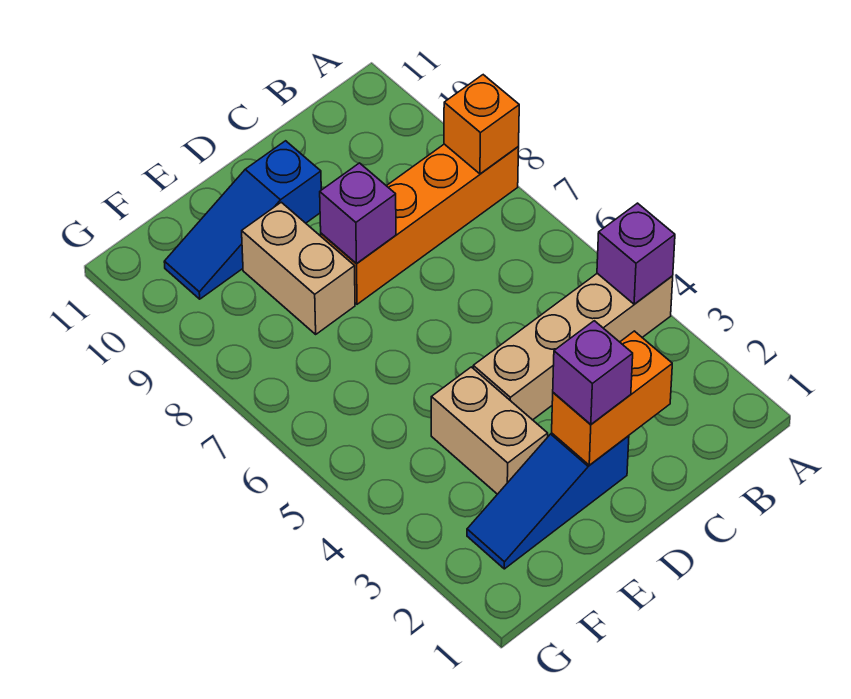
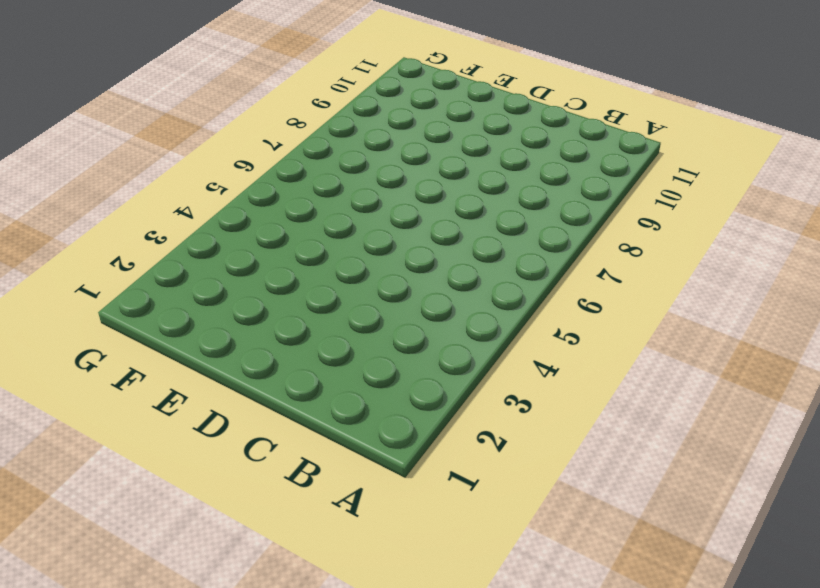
none -> tan 1x4 brick [473,273,673,420]
none -> orange 1x4 brick [321,144,519,304]

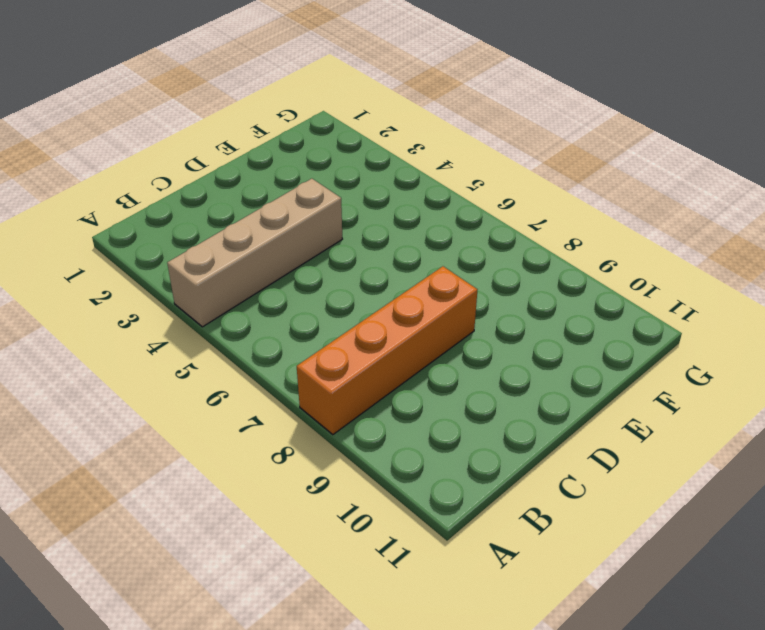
none -> blue 1x3 slope [467,433,629,569]
none -> blue 1x3 slope [164,141,321,299]

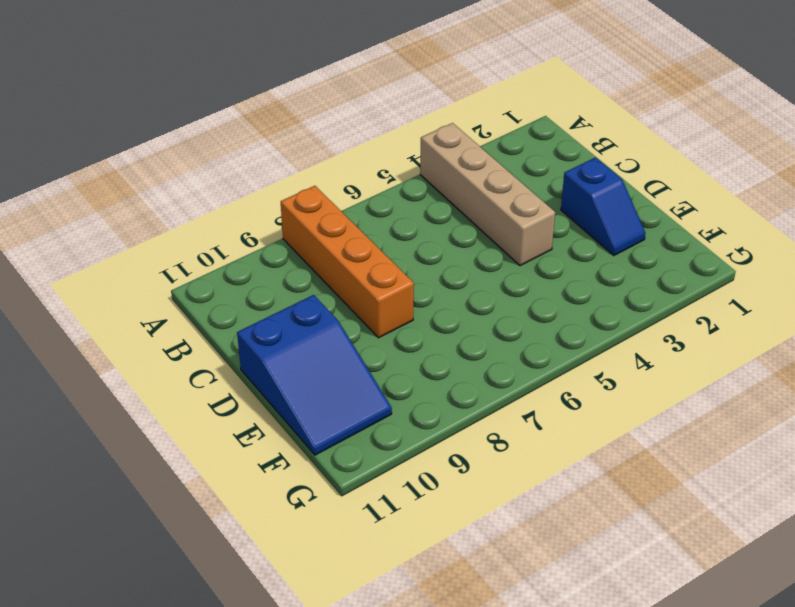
blue 1x2 slope [561,158,645,255] -> blue 1x3 slope [467,433,629,569]
blue 2x3 slope [237,295,392,455] -> blue 1x3 slope [164,141,321,299]
none -> tan 1x2 brick [431,367,548,494]
none -> tan 1x2 brick [242,202,355,334]

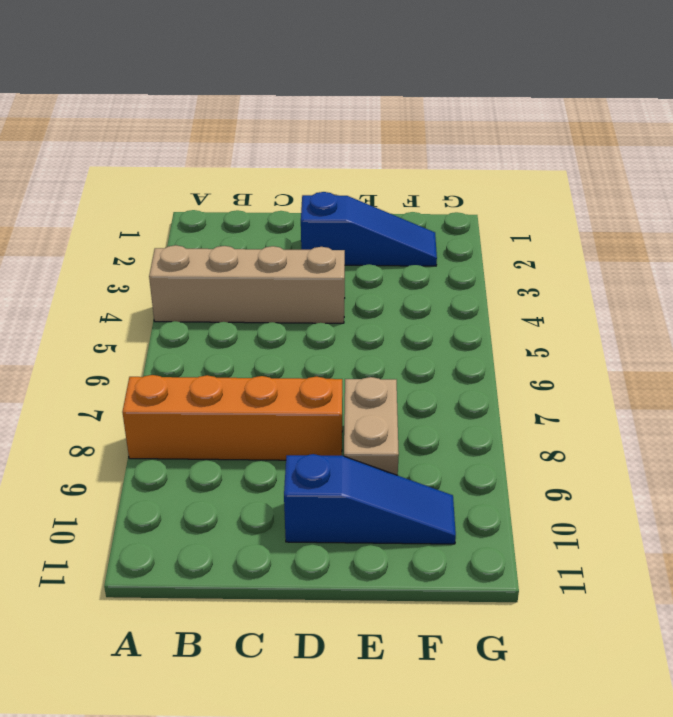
none -> tan 1x2 brick [431,367,548,494]
none -> purple 1x1 brick [597,203,675,304]

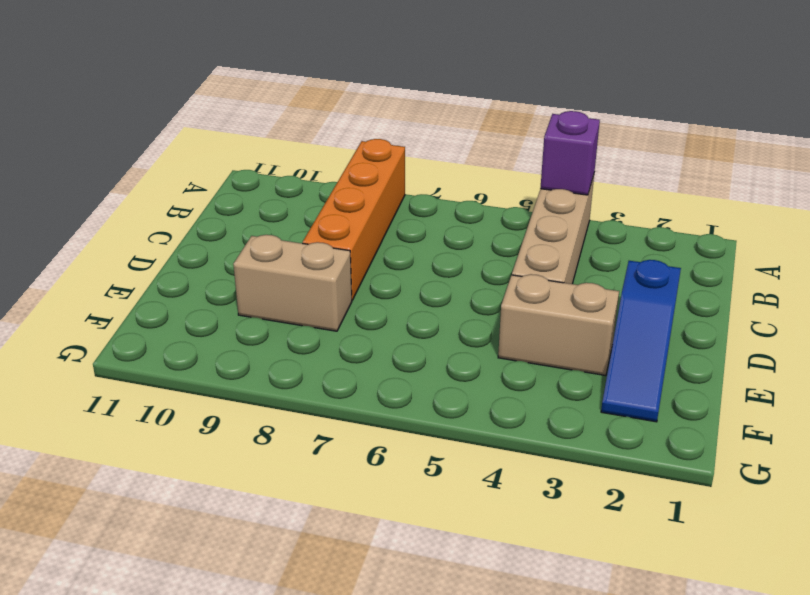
none -> blue 1x3 slope [164,141,321,299]
none -> orange 1x1 brick [444,75,519,174]

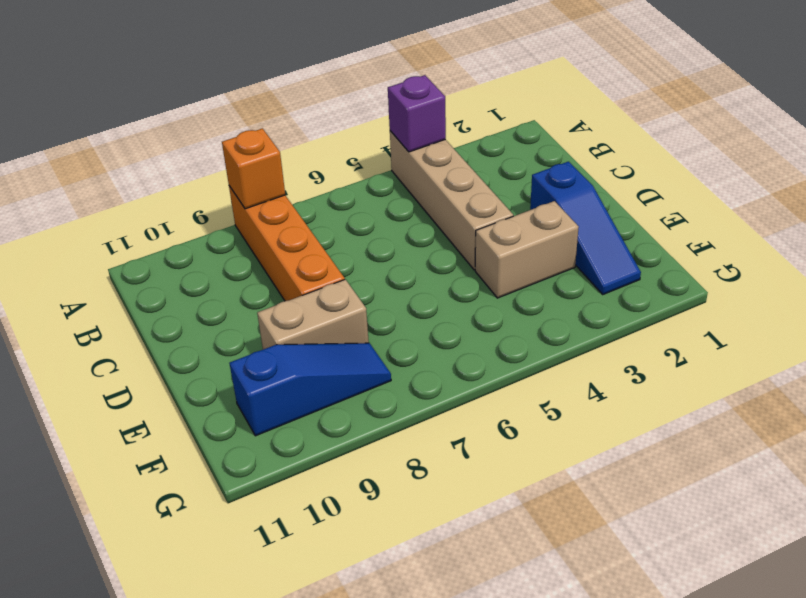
blue 1x3 slope [230,343,391,436] -> blue 1x3 slope turned to [164,141,321,299]
none -> orange 1x2 brick [552,331,672,465]
none -> purple 1x1 brick [320,163,396,263]

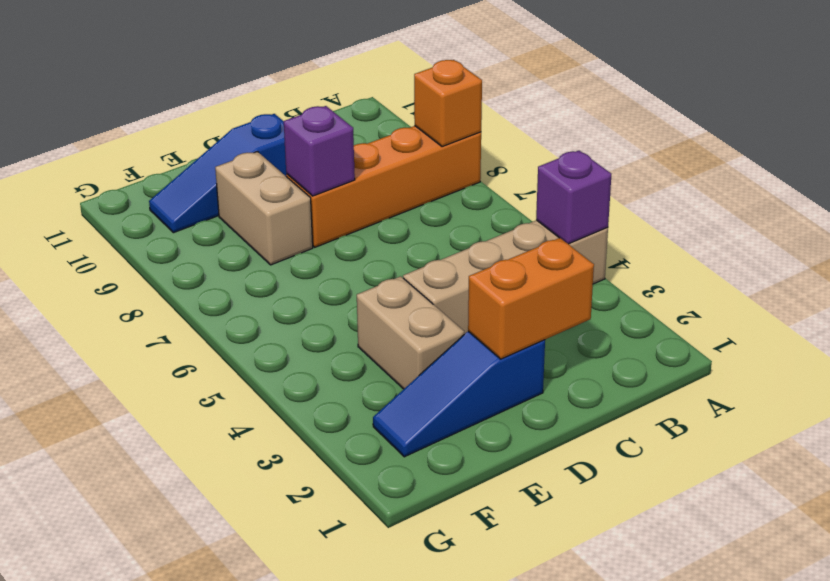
none -> purple 1x1 brick [553,321,633,424]

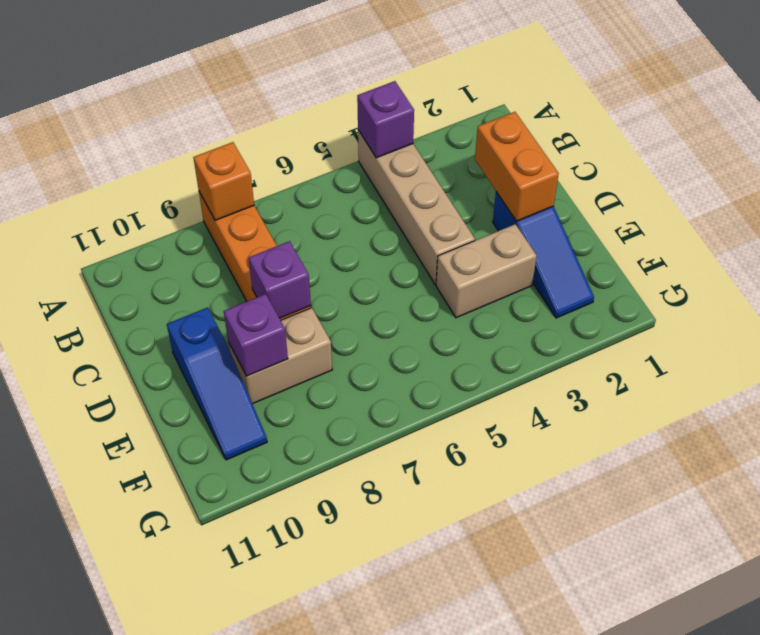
purple 1x1 brick [224,294,288,376] -> purple 1x1 brick moved to [553,321,633,424]

